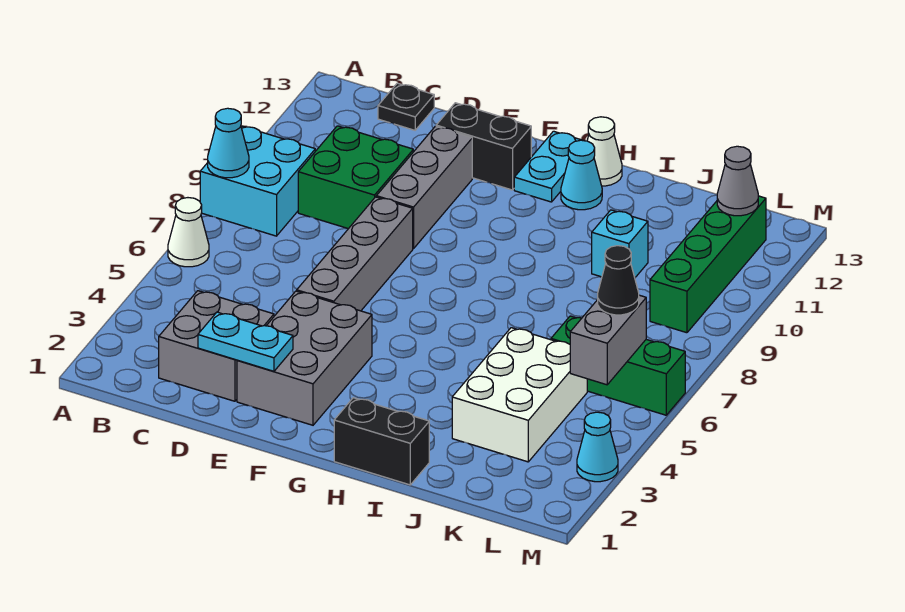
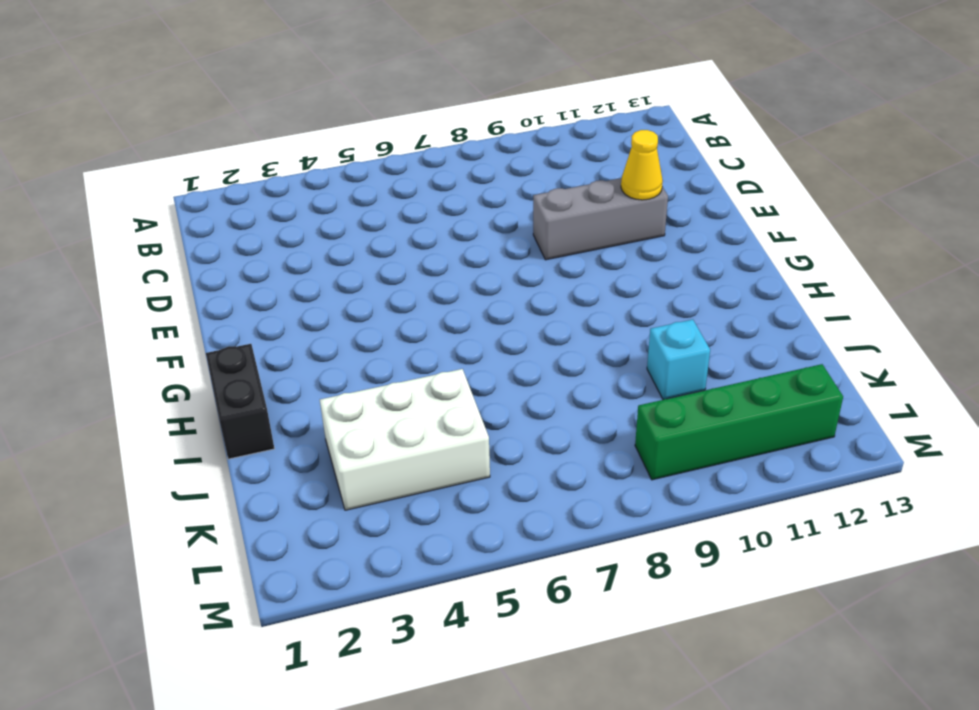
yellow 1x1 cone [621,130,663,200] -> none
none -> white 1x1 cone [168,198,209,267]
none -> cyan 2x2 brick [200,126,315,236]
none -> grey 2x2 brick [159,291,274,401]

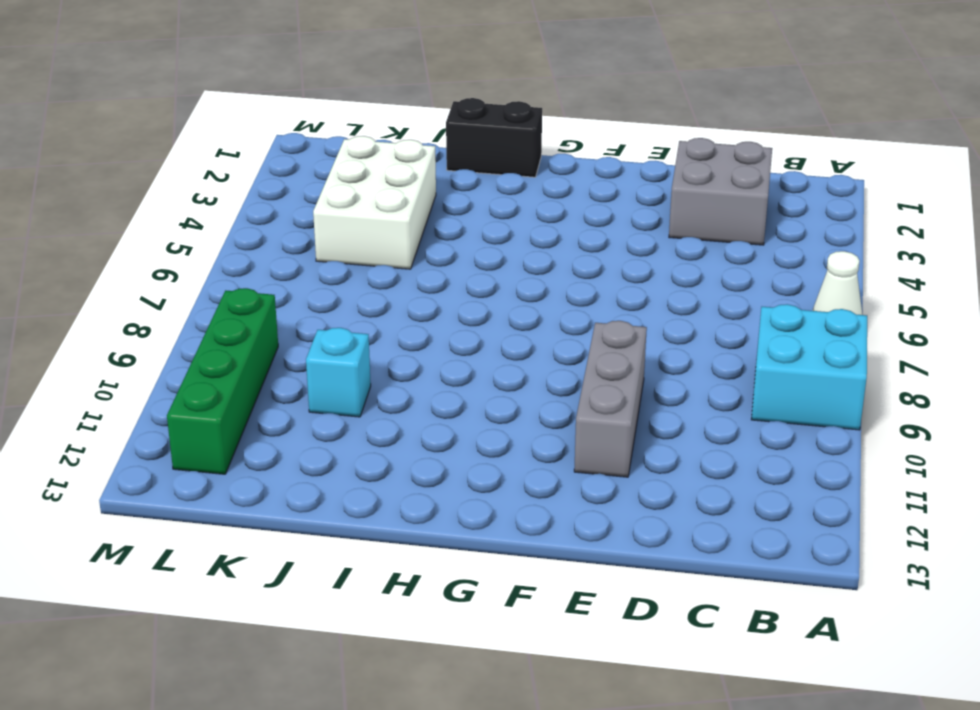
none -> green 2x2 brick [298,126,413,229]
none -> black 1x1 plate [378,83,434,130]
none -> grey 2x3 brick [237,291,372,425]

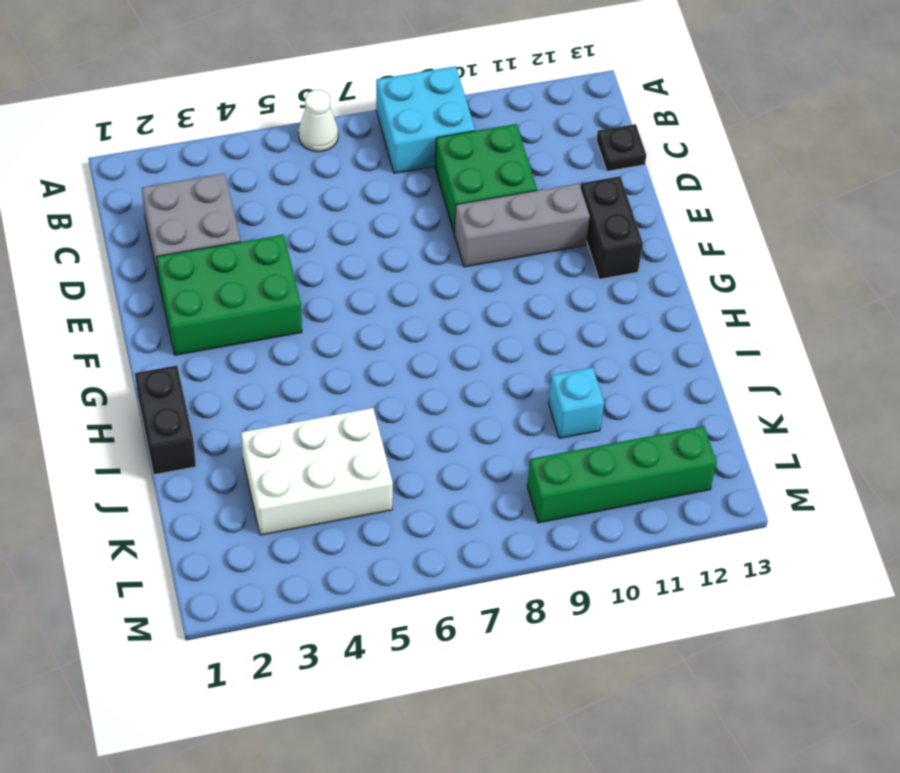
green 2x3 brick [156,235,302,355] -> grey 2x3 brick [237,291,372,425]
none -> grey 1x4 brick [297,197,413,311]
none -> cyan 1x2 plate [514,131,580,202]
none -> cyan 1x1 cone [561,140,602,210]

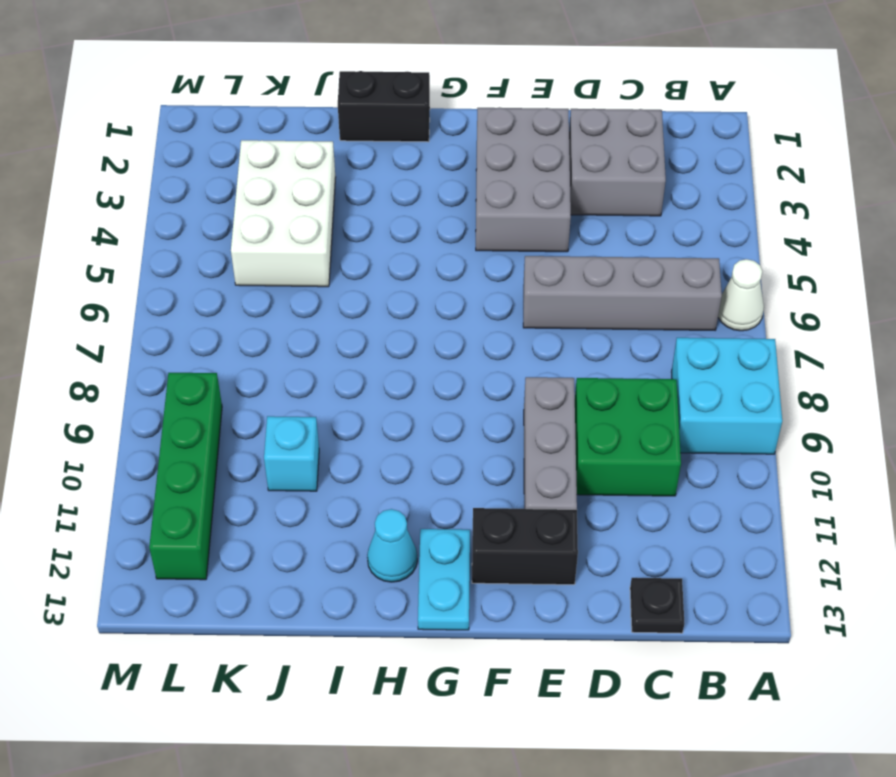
grey 1x4 brick [523,256,722,330] -> grey 1x4 brick turned to [297,197,413,311]
none -> white 1x1 cone [587,117,622,186]
none -> green 1x3 brick [551,316,685,415]
none -> cyan 1x1 cone [577,412,618,482]

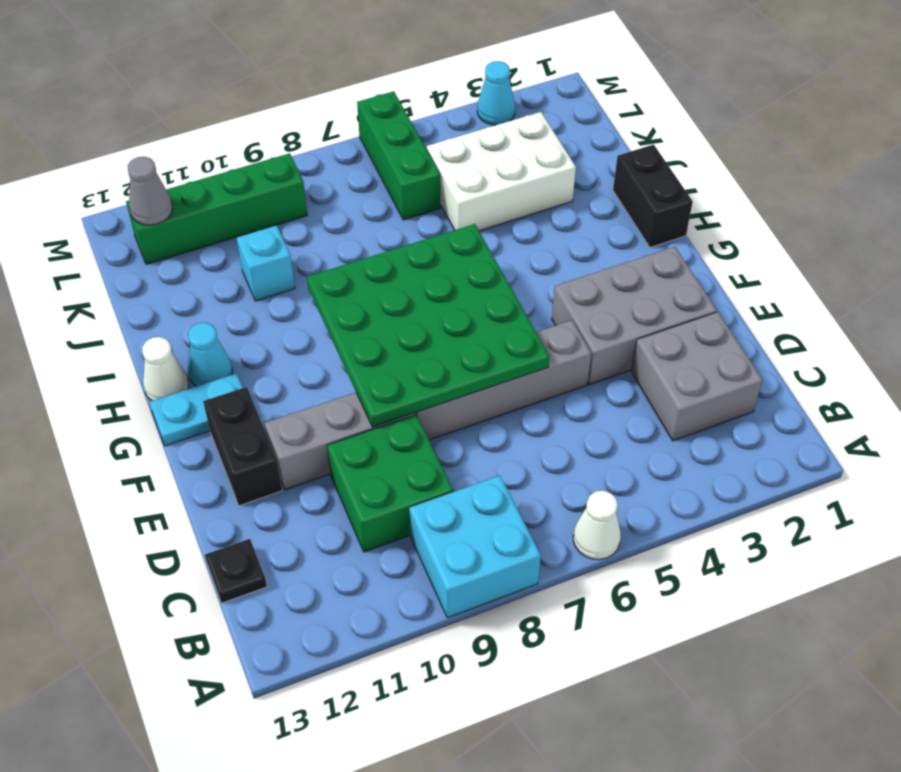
green 4x4 plate [307,224,549,427] -> none
none -> cyan 1x1 cone [208,108,249,178]
none -> cyan 1x2 plate [198,312,293,371]
none -> grey 1x2 brick [570,295,646,385]

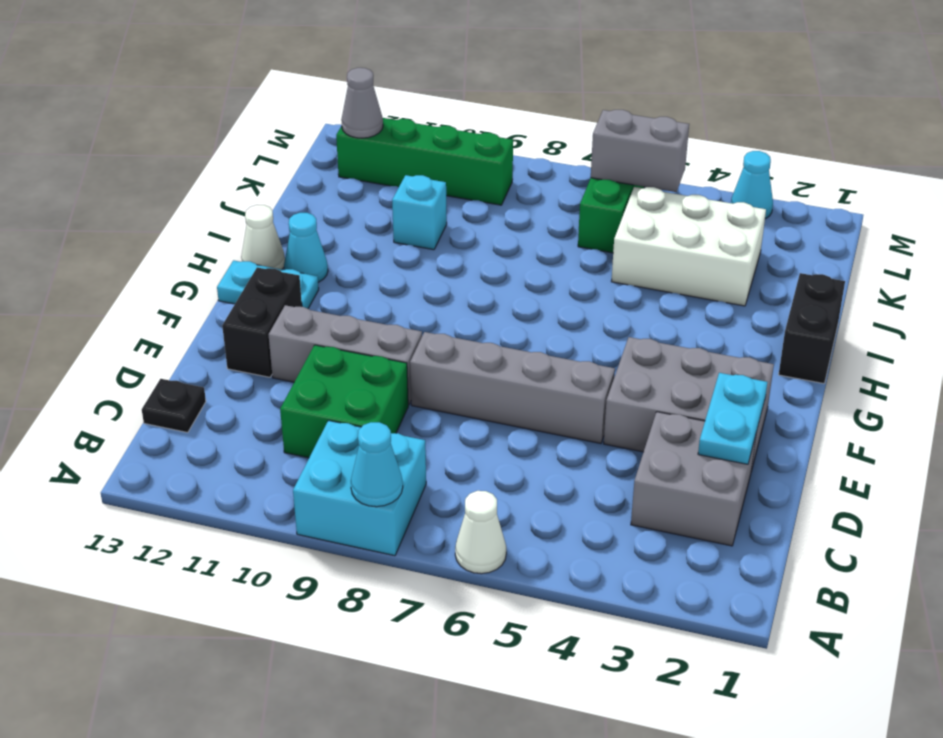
none -> black 1x1 cone [598,246,639,315]

